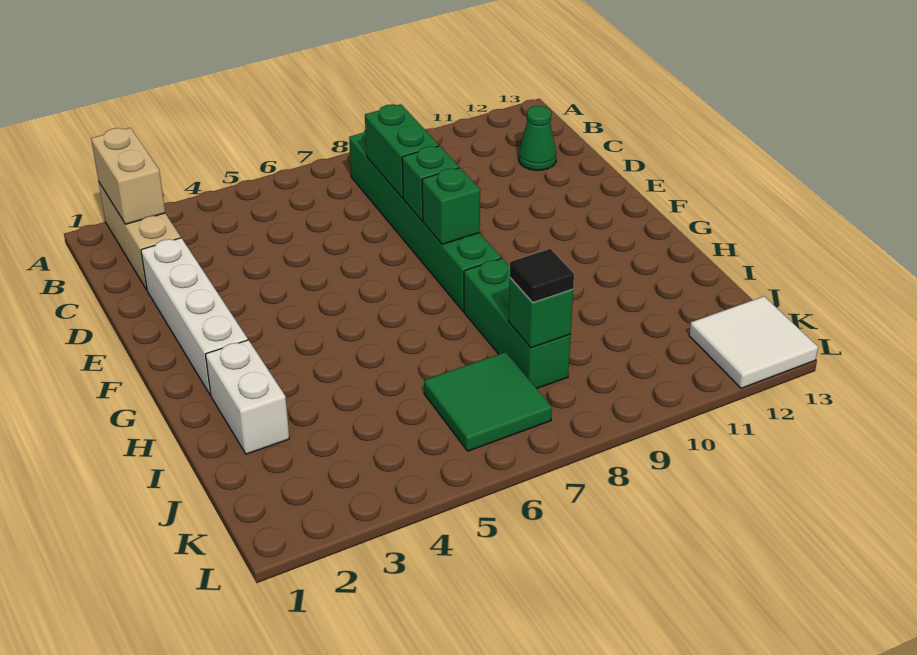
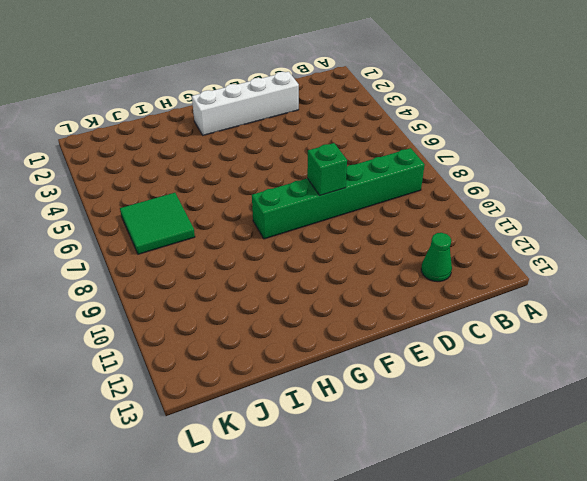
none -> tan 1x3 brick [99,183,181,290]
none -> white 1x2 brick [205,340,289,454]
none -> green 1x3 brick [464,258,571,389]

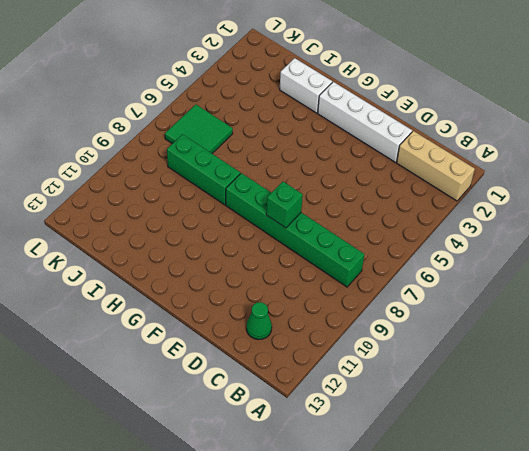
none -> white 2x2 tile [689,296,818,388]
none -> tan 1x2 brick [91,128,165,224]
none -> green 1x2 brick [365,104,439,198]

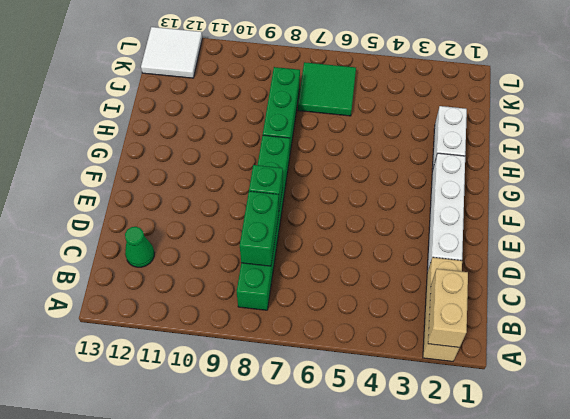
none -> green 1x1 brick [422,168,480,244]
none -> green 1x1 brick [508,278,573,348]
none -> black 1x1 tile [510,249,574,302]

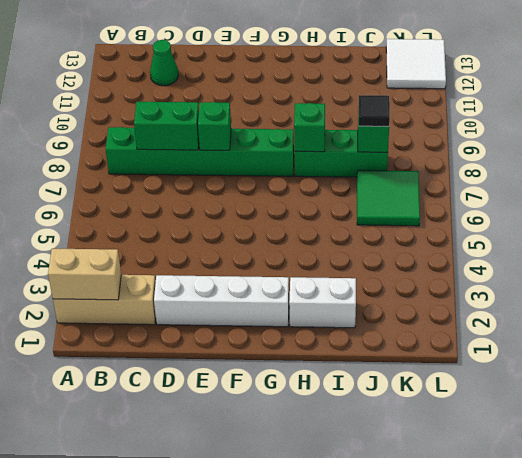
green 1x1 brick [294,103,325,152] -> green 1x1 brick moved to [422,168,480,244]

